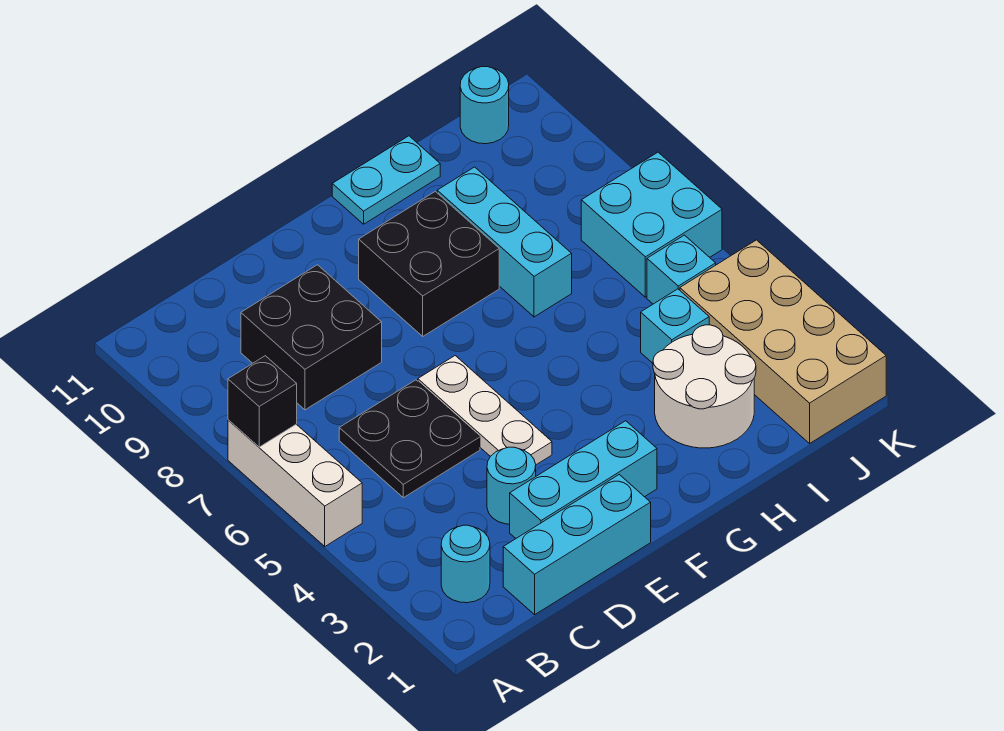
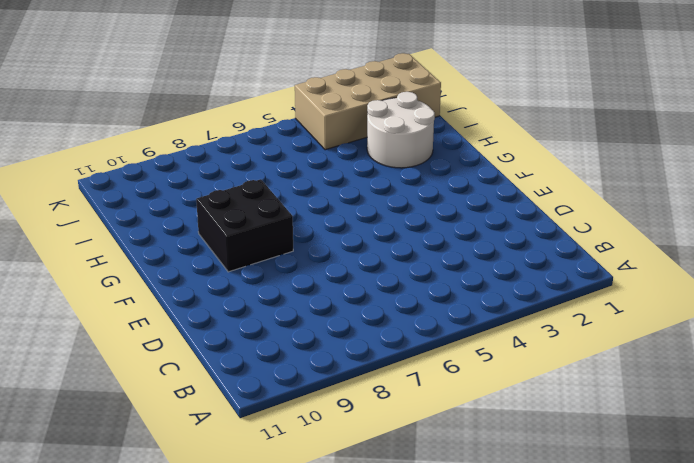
none -> white 1x3 brick [228,420,362,546]
none -> cyan 1x1 round brick [441,525,490,603]
none -> cyan 1x3 brick [503,475,651,615]

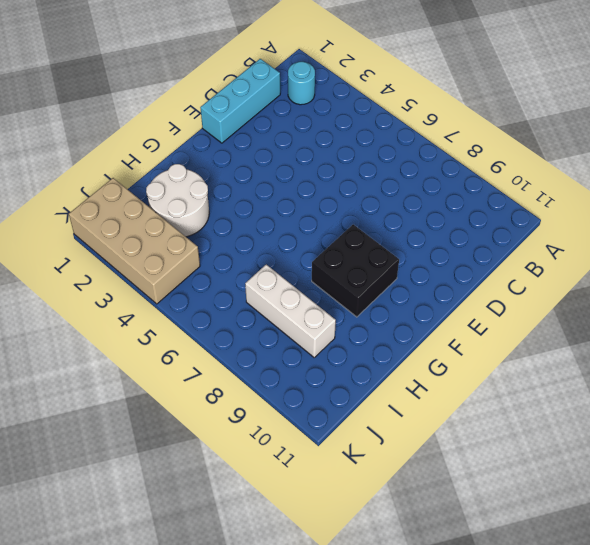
white 1x3 brick [245,264,336,357] -> white 1x3 brick moved to [228,420,362,546]
none -> black 2x2 plate [339,380,480,498]
none -> black 2x2 brick [241,265,382,410]
none -> cyan 1x3 brick [510,421,657,538]

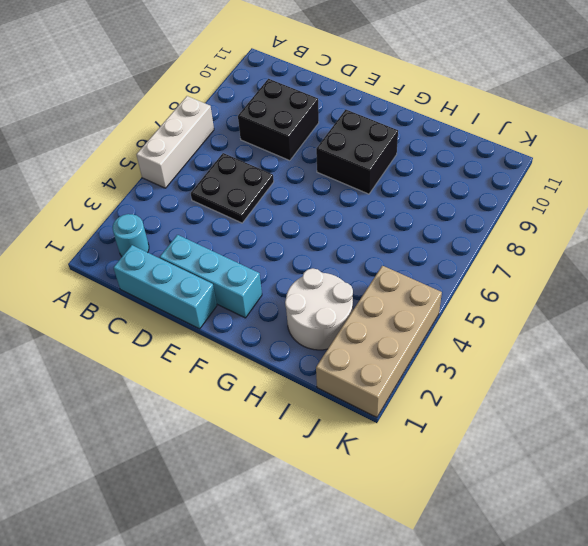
none -> cyan 1x1 round brick [487,447,536,524]
none -> white 1x3 plate [418,356,552,465]
none -> cyan 1x2 plate [332,136,440,224]

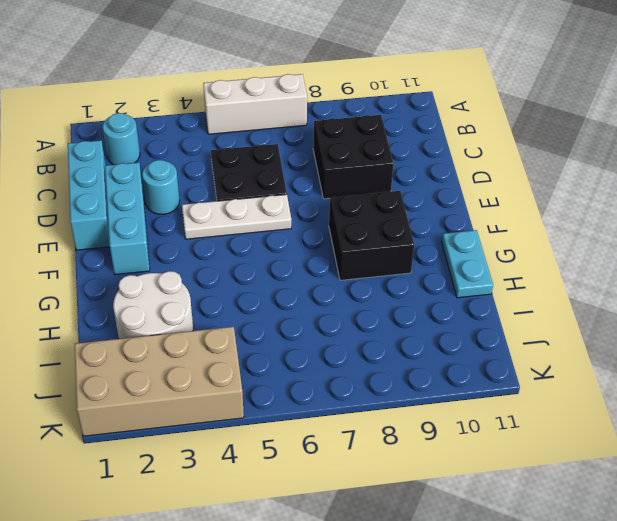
none -> cyan 1x3 brick [437,167,572,317]
none -> cyan 1x1 brick [641,289,709,363]
none -> cyan 1x1 brick [647,235,716,304]

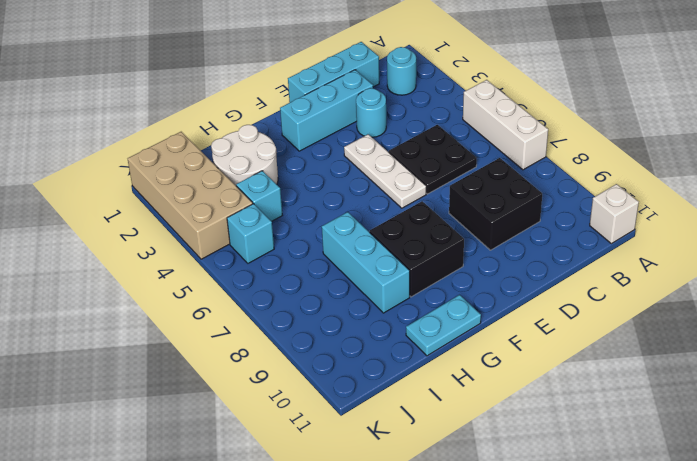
white 1x1 brick [590,184,639,244] -> none
none -> cyan 2x2 brick [581,152,722,297]
none -> cyan 1x1 round brick [460,67,509,144]
none -> black 1x1 brick [228,356,297,447]

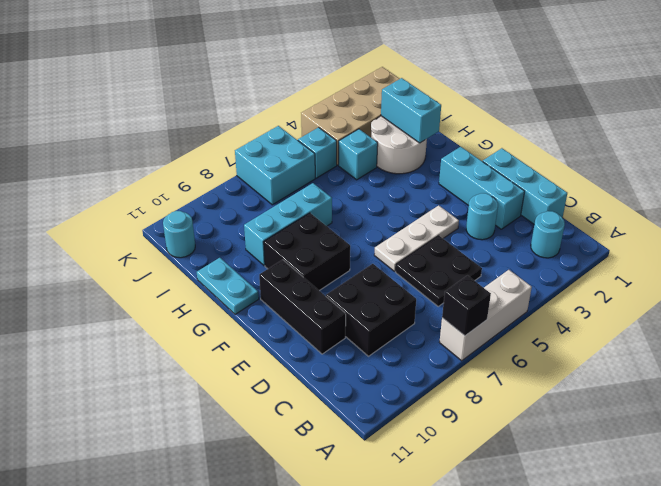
black 1x3 brick [259,260,346,354] -> none
cyan 1x2 brick [381,78,441,143] -> none

